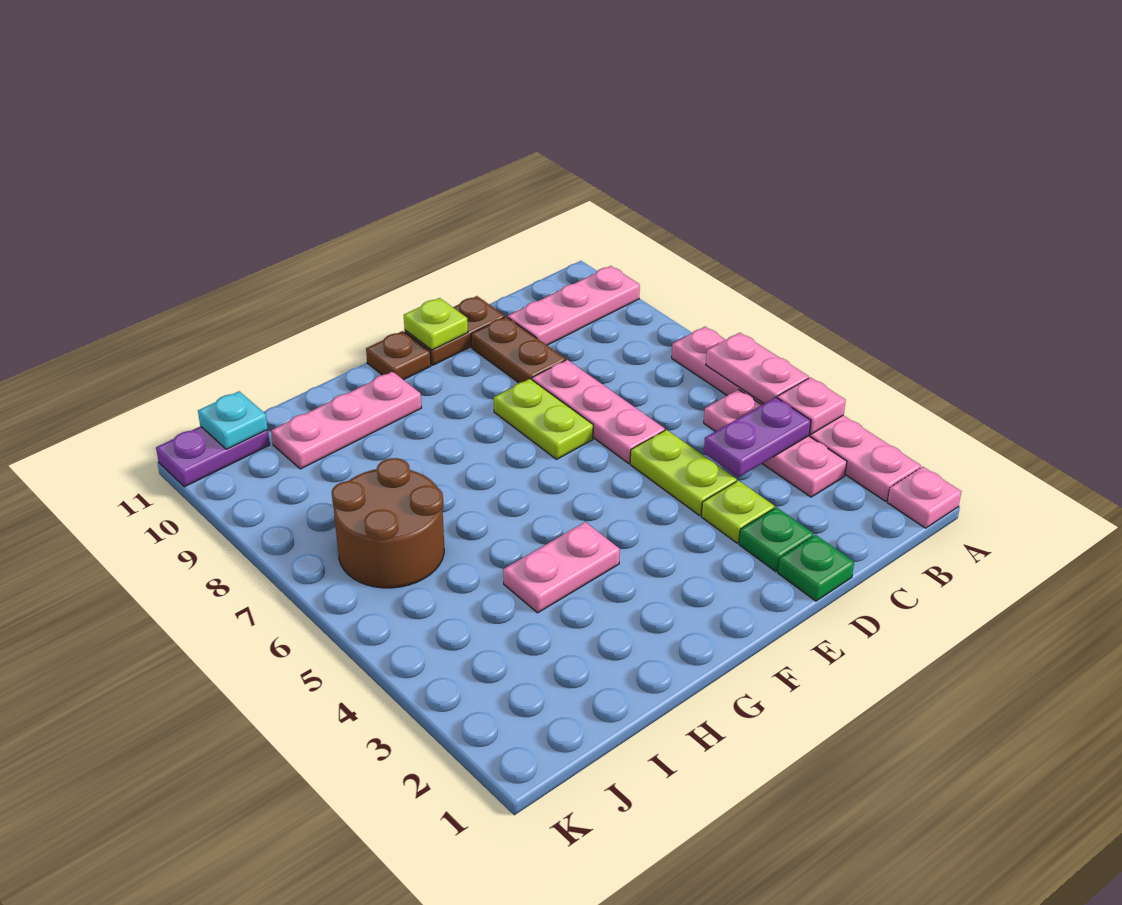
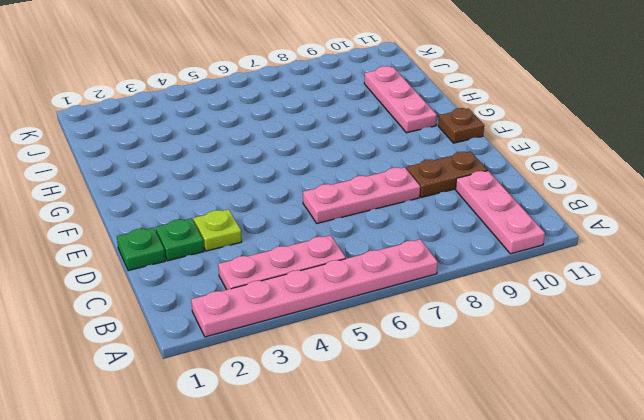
none -> pink 1x1 plate [887,467,961,528]
none -> lime 1x2 plate [630,430,737,516]
none -> brown 1x2 plate [405,296,505,365]

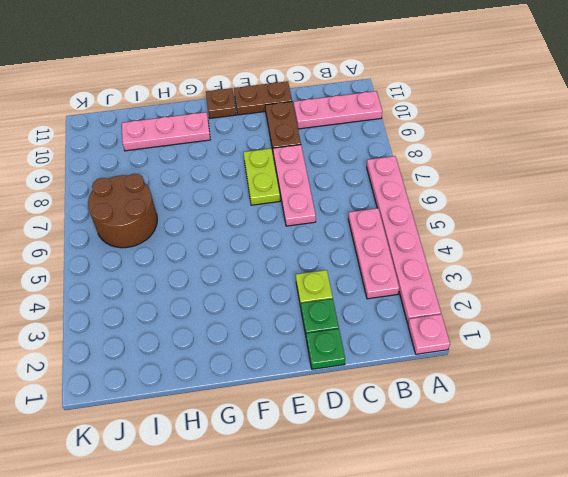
none -> lime 1x2 plate [630,430,737,516]
none -> pink 1x2 plate [503,522,620,613]
none -> purple 1x2 plate [156,426,270,487]

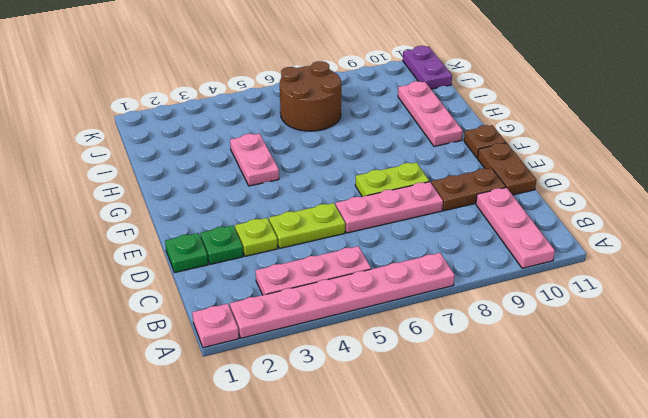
none -> pink 1x1 plate [777,378,846,434]
none -> pink 1x2 plate [706,333,809,404]
none -> purple 1x2 plate [704,397,811,477]

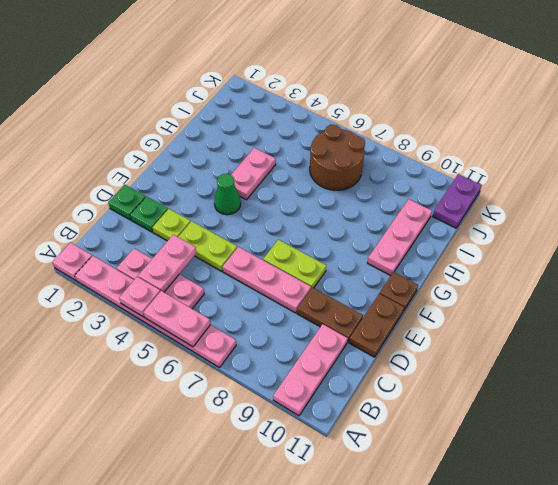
pink 1x2 plate [138,235,197,292] -> purple 1x2 plate [704,397,811,477]
green 1x1 cone [214,174,241,215] -> none
none -> lime 1x1 plate [404,298,468,350]
none -> cyan 1x1 plate [198,391,268,449]

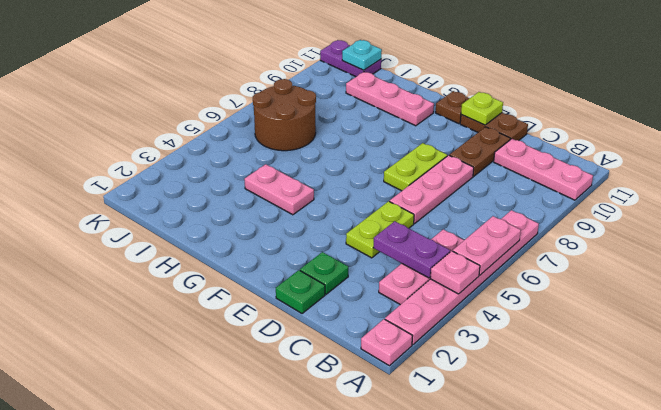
none -> lime 1x1 plate [701,481,774,543]

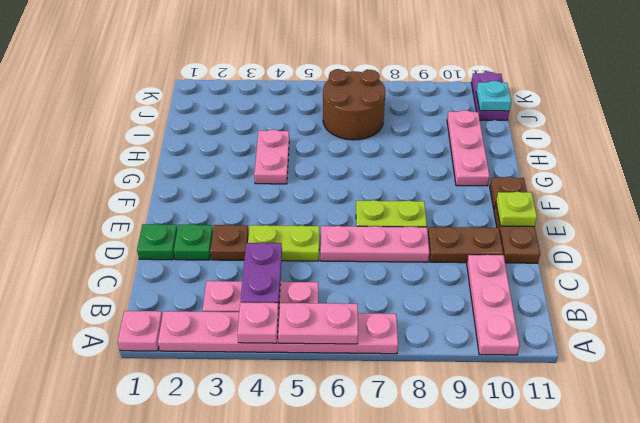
brown 1x1 plate [210,225,249,260] -> lime 1x1 plate [701,481,774,543]

